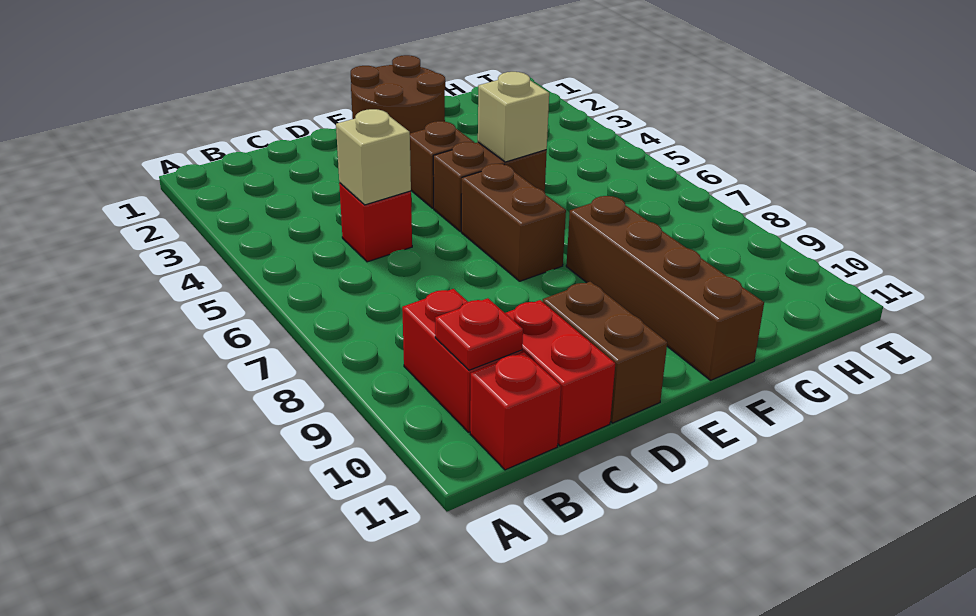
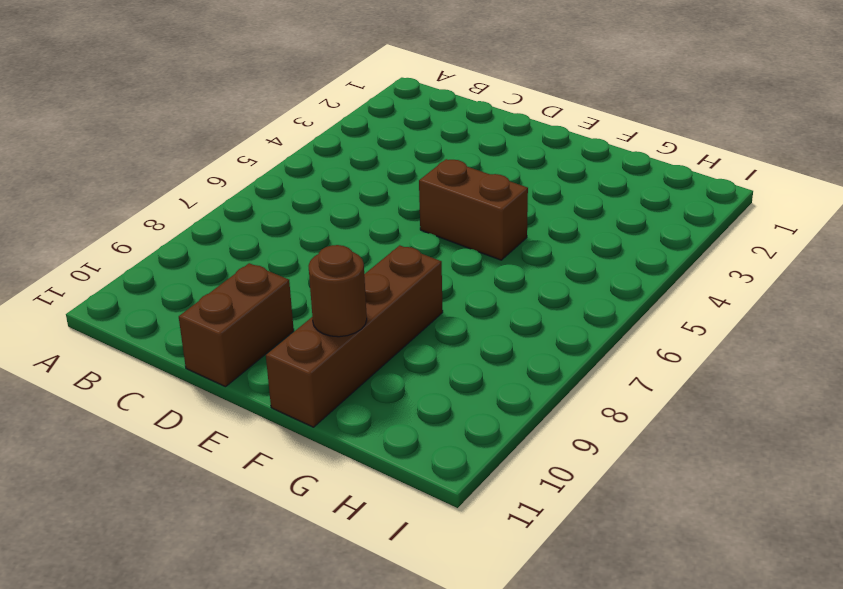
brown 1x1 round brick [309,245,367,337] -> none
none -> red 1x2 brick [402,289,522,432]
none -> red 1x1 brick [470,352,561,470]
none -> red 1x1 brick [339,183,412,262]

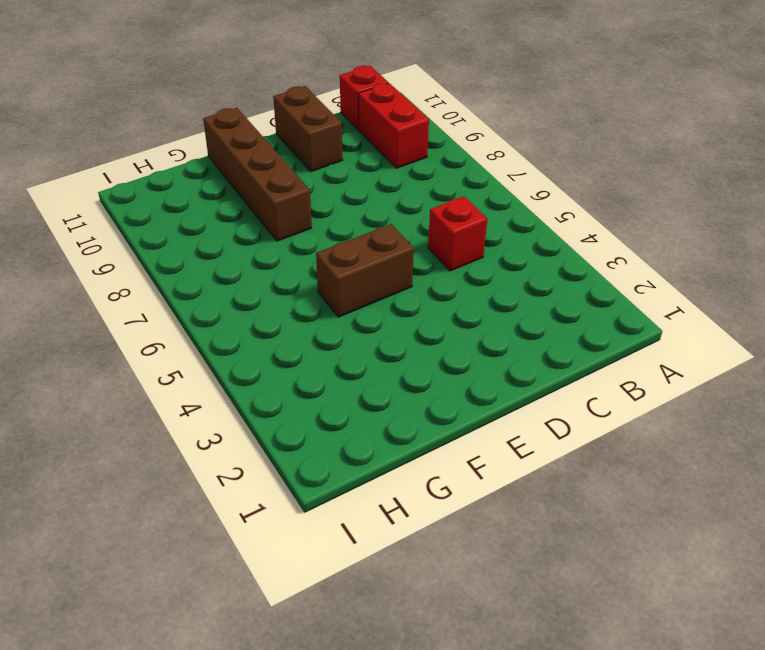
none -> red 1x2 brick [505,300,615,446]
none -> brown 2x2 round brick [351,55,445,133]
none -> brown 1x1 brick [410,121,474,208]

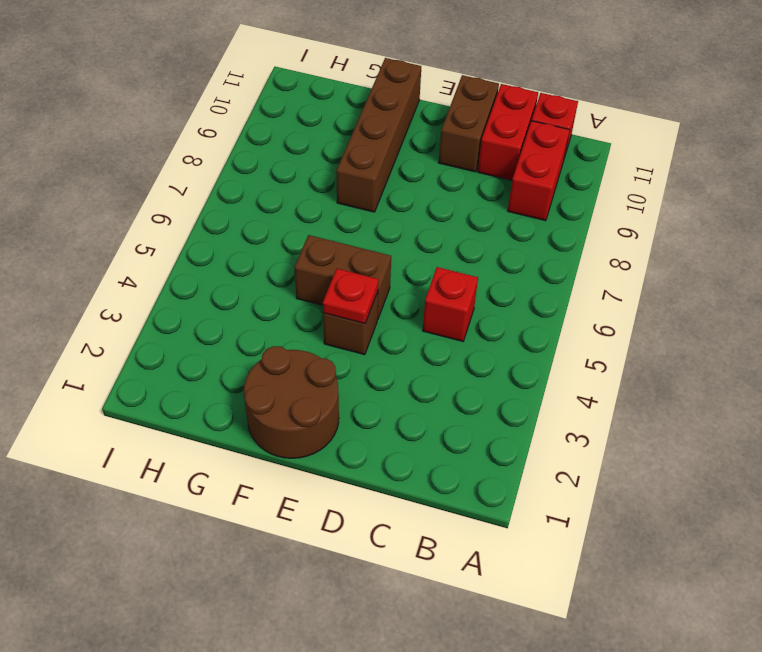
red 1x1 plate [323,269,379,324] -> red 1x1 plate moved to [435,298,523,370]
none -> brown 1x2 brick [461,164,566,281]
none -> tan 1x1 brick [336,109,411,205]
none -> tan 1x1 brick [478,72,549,162]

